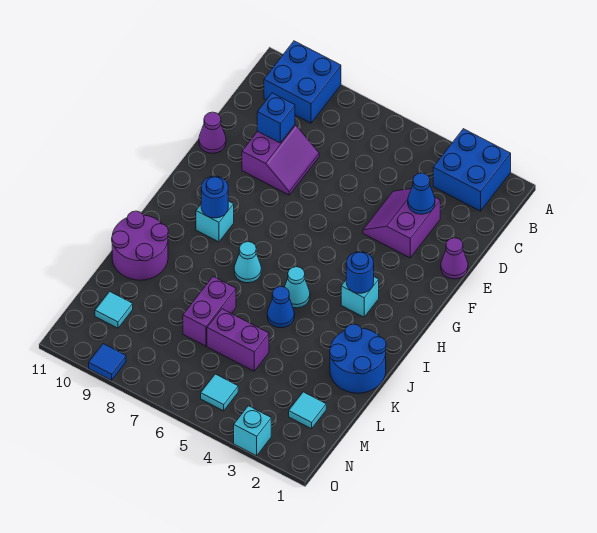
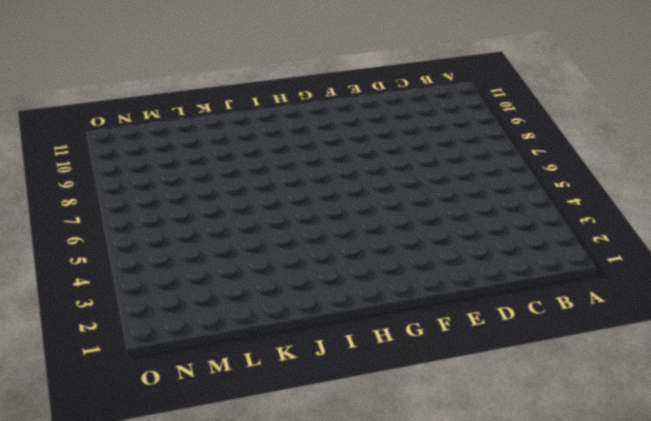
none -> blue 2x2 brick [433,129,511,211]
none -> blue 2x2 brick [264,41,341,123]
none -> purple 2x2 slope [363,189,440,258]

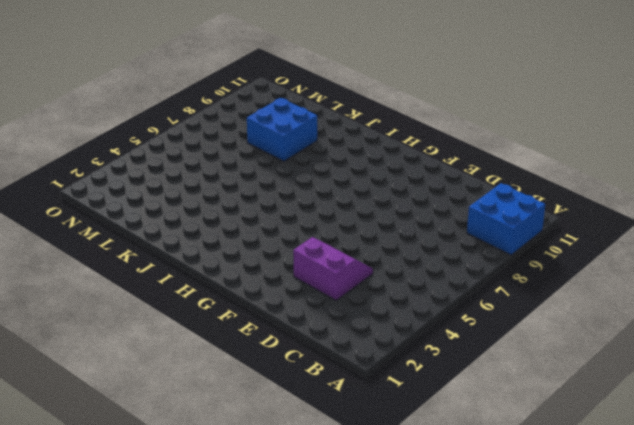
blue 2x2 brick [247,98,317,161] -> blue 2x2 brick moved to [433,129,511,211]
none -> purple 2x2 slope [242,125,319,195]
none -> purple 1x1 cone [441,238,468,279]
none -> purple 1x1 cone [199,112,226,153]

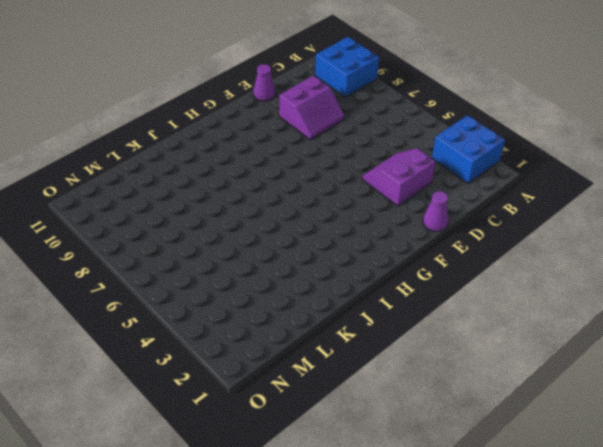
none -> cyan 1x1 brick [341,277,379,317]
none -> cyan 1x1 brick [196,201,234,242]
none -> cyan 1x1 cone [285,267,310,308]

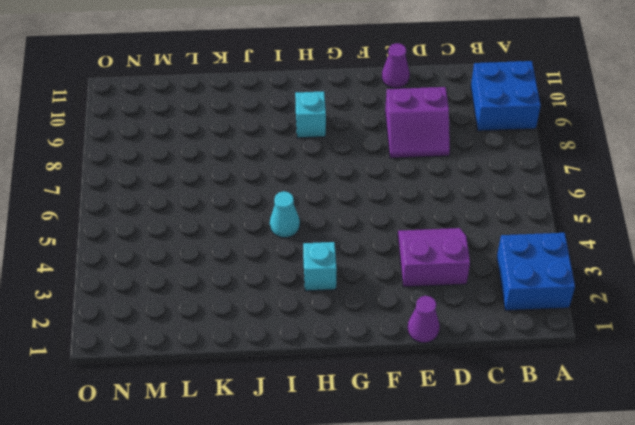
none -> cyan 1x1 cone [234,242,261,283]
none -> blue 2x2 round brick [330,324,386,393]
none -> blue 1x1 cone [267,287,295,328]

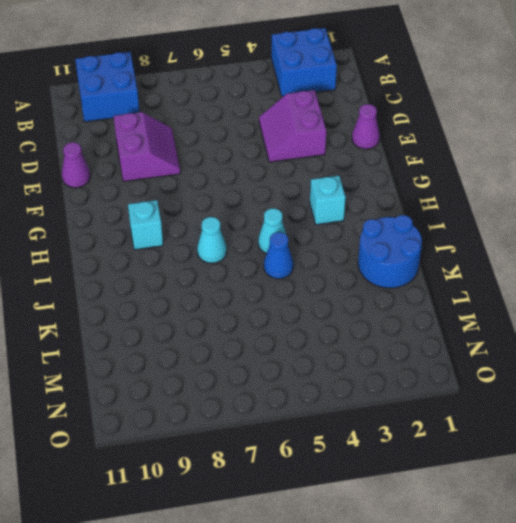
none -> purple 2x2 round brick [112,211,168,280]
none -> purple 1x2 brick [183,277,236,346]
none -> purple 1x2 brick [207,309,269,371]

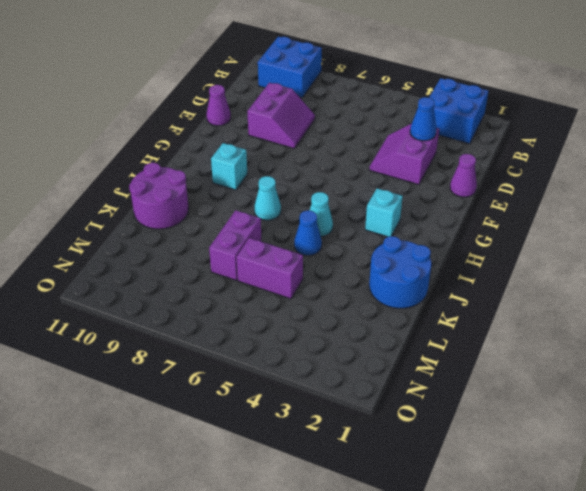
none -> cyan 1x1 tile [289,392,326,429]
none -> cyan 1x1 tile [95,292,133,328]
none -> cyan 1x1 tile [201,374,238,411]

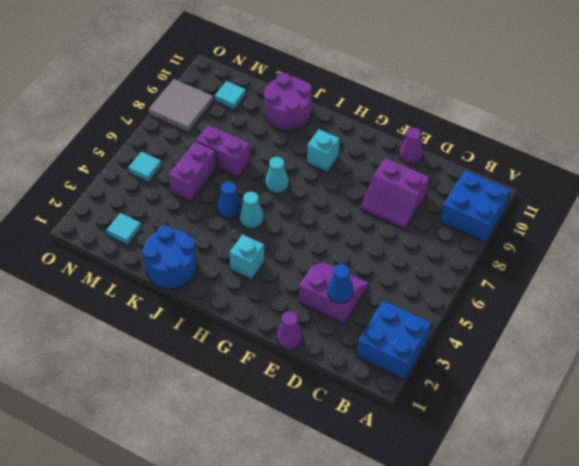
grey 2x2 tile [148,79,213,133] -> blue 1x1 tile [89,344,126,380]
none -> cyan 1x1 brick [234,406,271,456]
none -> blue 1x1 brick [257,93,295,143]
none -> blue 1x1 round brick [346,252,374,293]

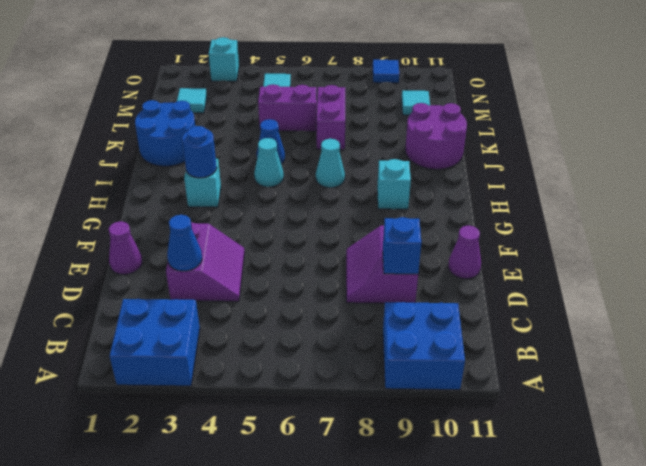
none -> blue 1x1 round brick [201,176,228,218]

